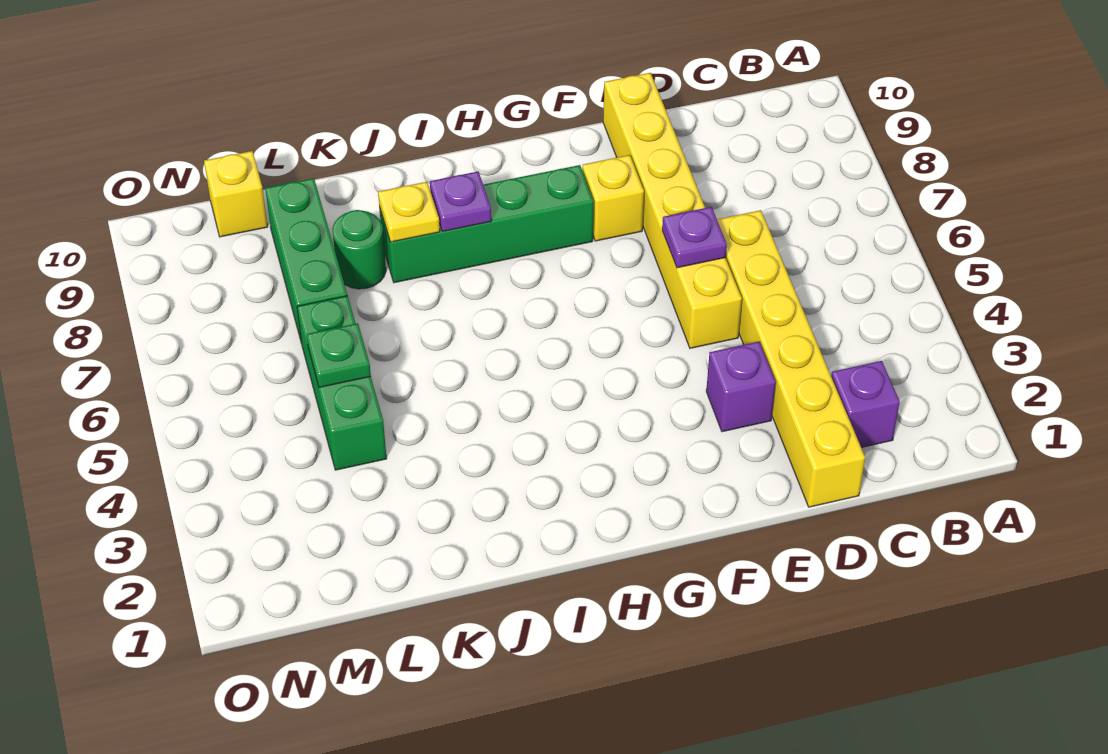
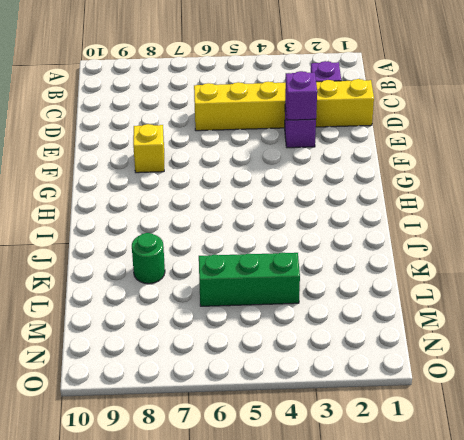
purple 1x1 brick [285,71,317,120] -> none
none -> yellow 1x6 brick [603,73,742,348]
none -> green 1x4 brick [379,165,594,283]
none -> green 1x3 brick [265,178,347,343]

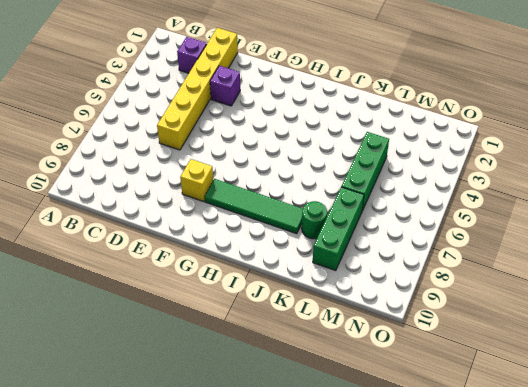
green 1x4 tile [205,179,303,234] -> green 1x4 brick [379,165,594,283]
none -> yellow 1x6 brick [603,73,742,348]
none -> yellow 1x1 brick [204,151,268,237]
none -> purple 1x1 plate [662,207,727,268]

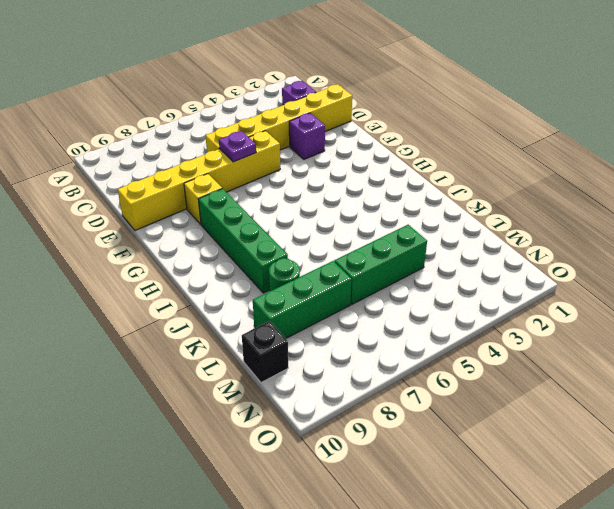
black 1x1 brick [242,321,288,383] -> yellow 1x1 brick [204,151,268,237]
none -> purple 1x1 plate [430,172,491,231]
none -> yellow 1x1 plate [378,182,440,242]
none -> green 1x1 plate [307,323,371,387]

